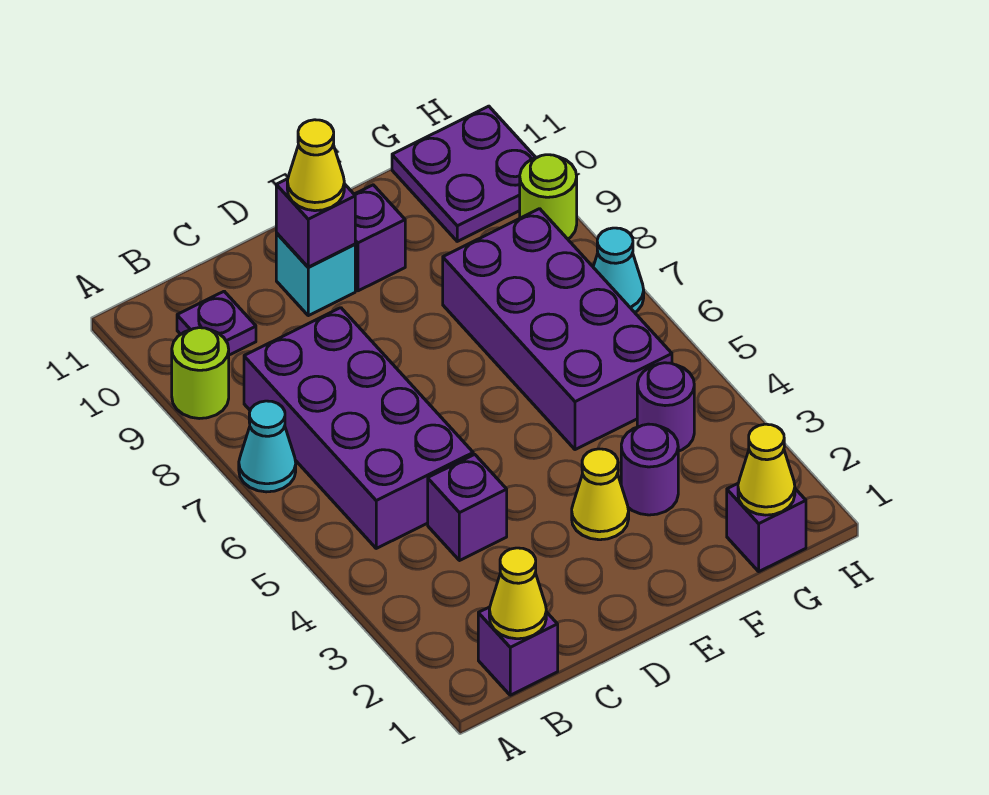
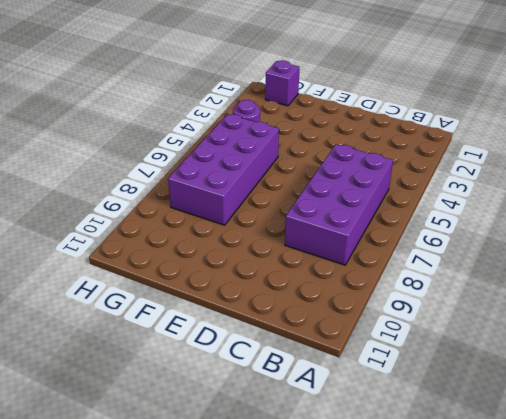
none -> cyan 1x1 cone [239,401,296,492]
none -> lime 1x1 round brick [172,328,229,419]
none -> purple 1x1 brick [478,607,558,695]

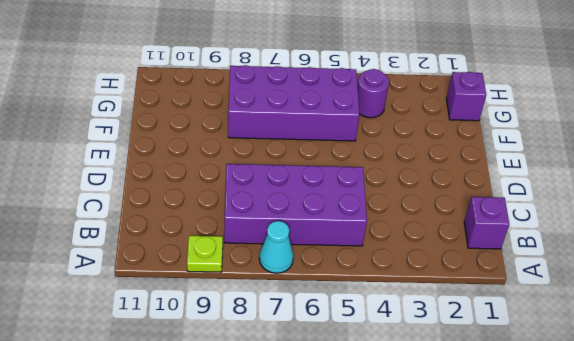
lime 1x1 plate [187,236,223,272] -> lime 1x1 round brick [172,328,229,419]
none -> purple 1x1 plate [177,291,256,355]
none -> purple 1x1 brick [428,454,507,561]
none -> cyan 1x1 brick [276,233,355,316]

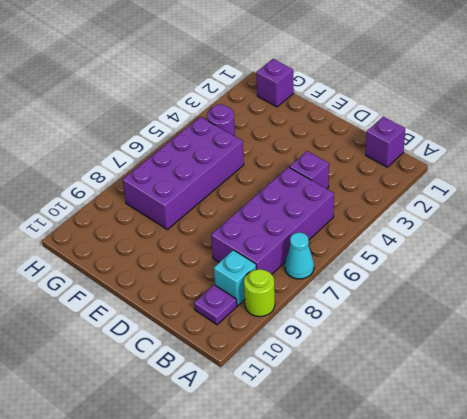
cyan 1x1 brick [214,250,256,306] -> cyan 1x1 brick moved to [276,233,355,316]
none -> yellow 1x1 cone [572,449,629,540]
none -> purple 1x1 brick [354,185,405,291]
none -> purple 1x1 round brick [621,424,678,515]

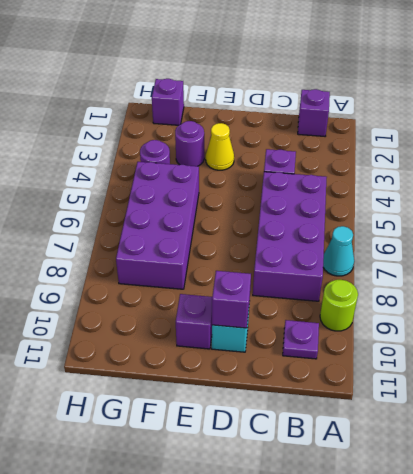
none -> purple 2x2 plate [392,106,536,241]
none -> cyan 1x1 cone [593,228,644,312]
none -> lime 1x1 round brick [520,155,577,239]

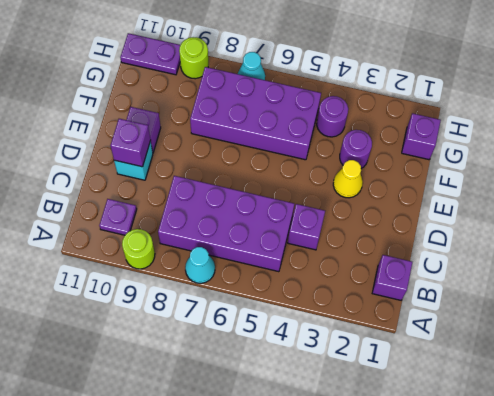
purple 1x2 plate [120,33,180,75] -> purple 2x2 plate [392,106,536,241]
none -> yellow 1x1 cone [489,548,546,639]
none -> yellow 1x1 cone [738,424,795,515]
none -> yellow 1x1 cone [287,120,344,211]

